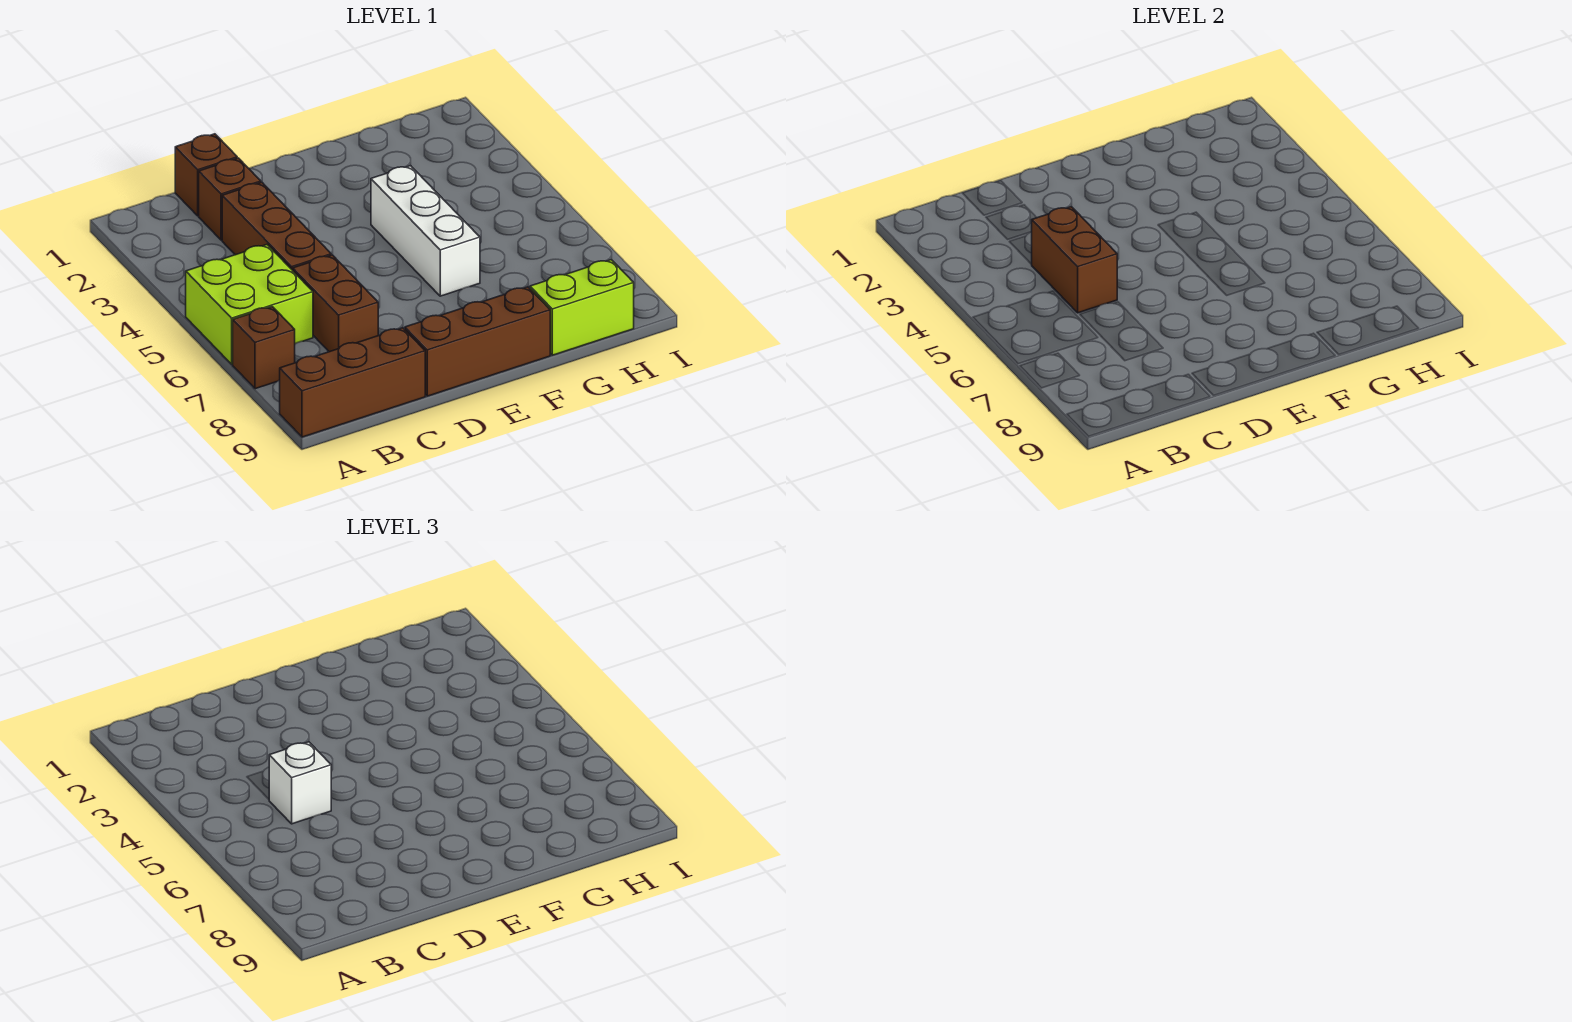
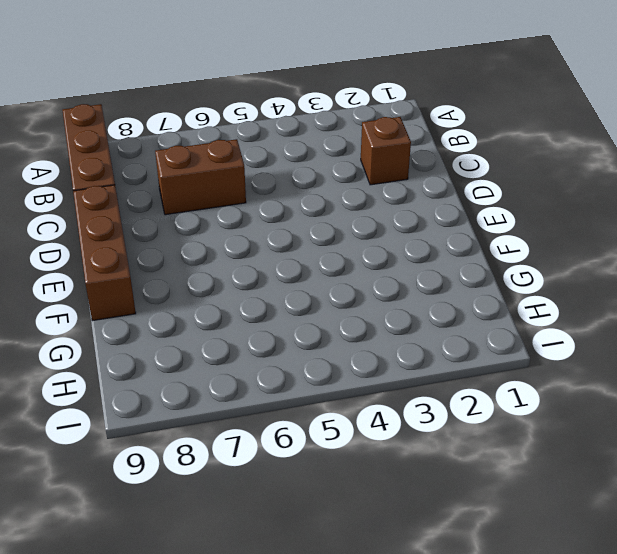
none -> lime 2x2 brick [186,245,313,364]
none -> brown 1x1 brick [233,307,295,389]
none -> brown 1x1 brick [175,134,237,216]

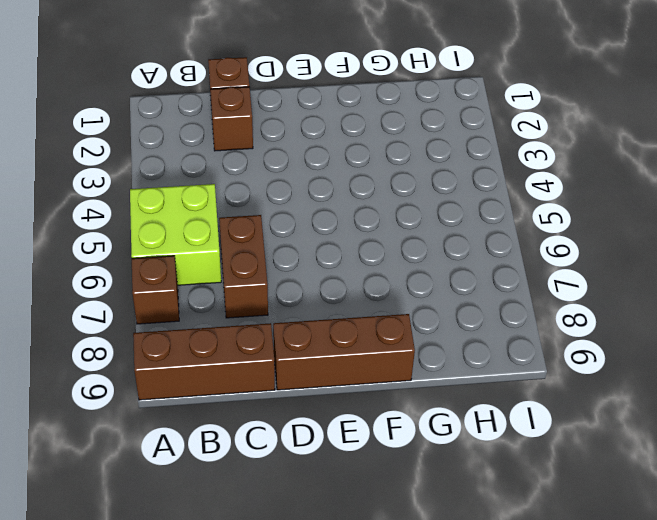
none -> brown 1x3 brick [222,182,331,270]
none -> white 1x3 brick [371,166,480,296]
none -> lime 1x2 brick [530,260,634,355]

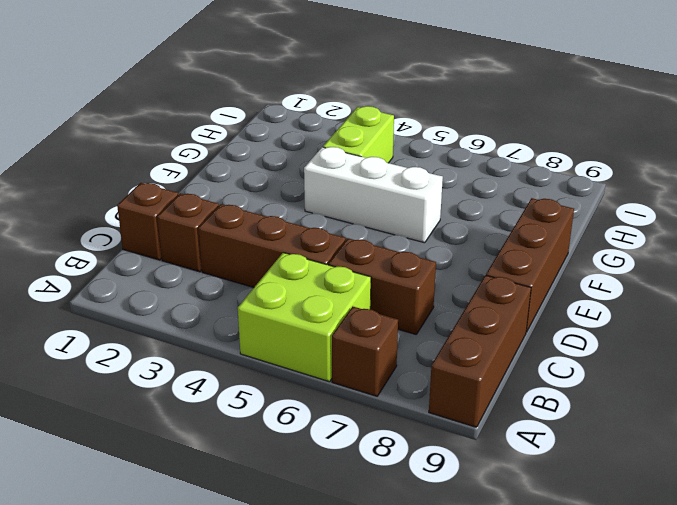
lime 1x2 brick [323,106,394,163] -> lime 1x2 brick moved to [530,260,634,355]
none -> brown 1x2 brick [1031,207,1117,313]
none -> white 1x1 brick [269,742,331,824]

